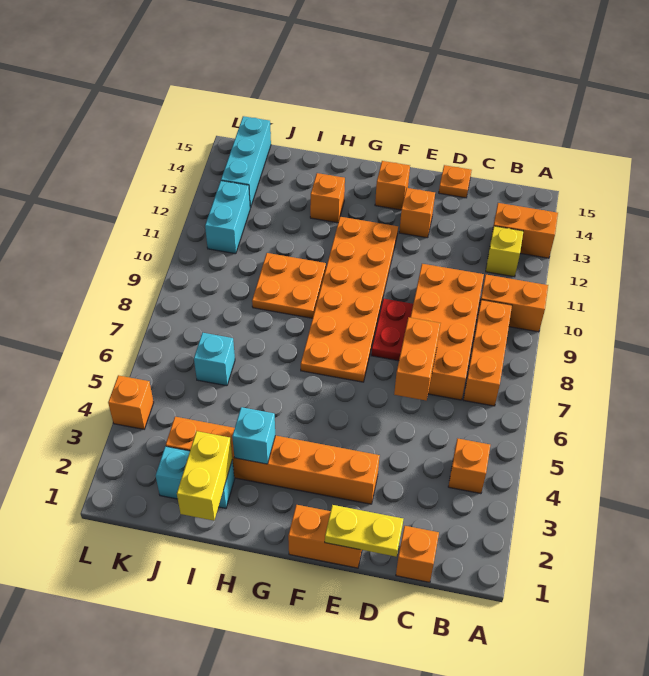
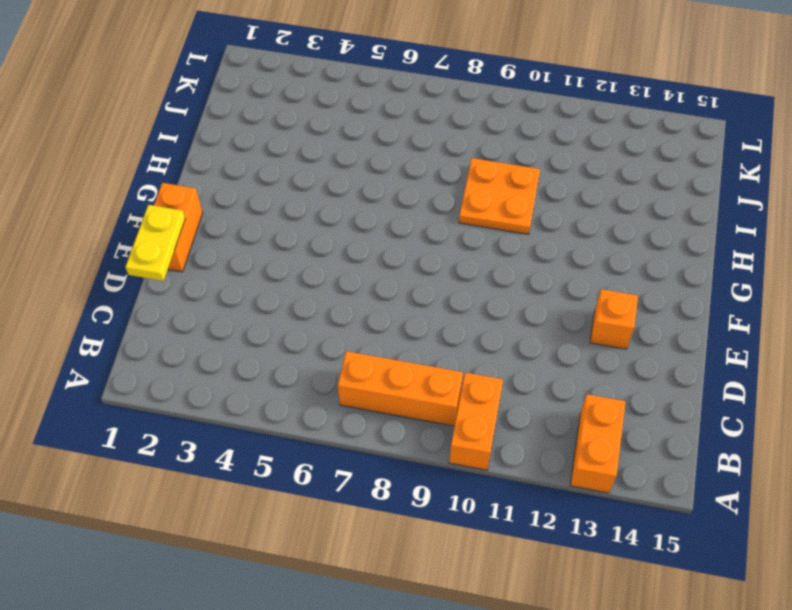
none -> orange 1x1 brick [448,438,490,494]
none -> yellow 1x1 brick [486,226,523,277]
none -> orange 1x1 brick [396,526,439,582]

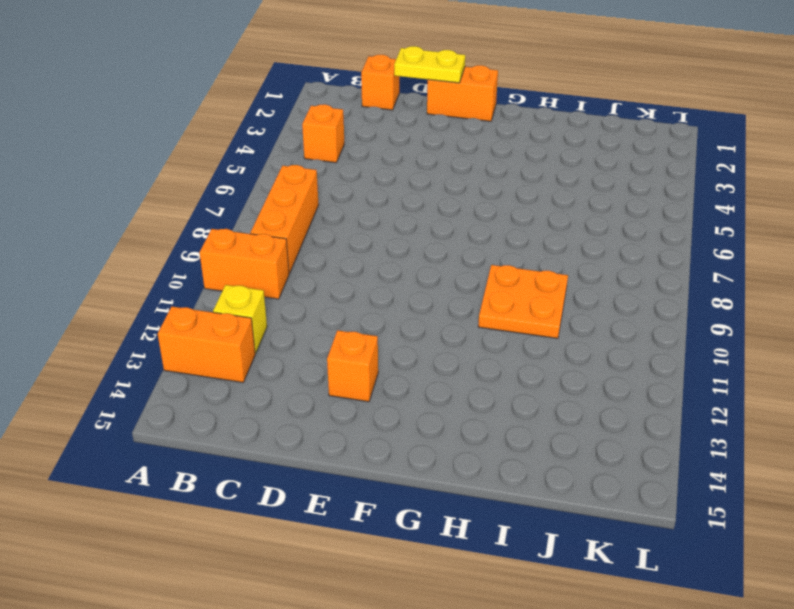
none -> orange 2x4 brick [410,264,484,400]
none -> orange 1x1 plate [439,165,472,198]
none -> orange 1x6 brick [166,417,380,504]

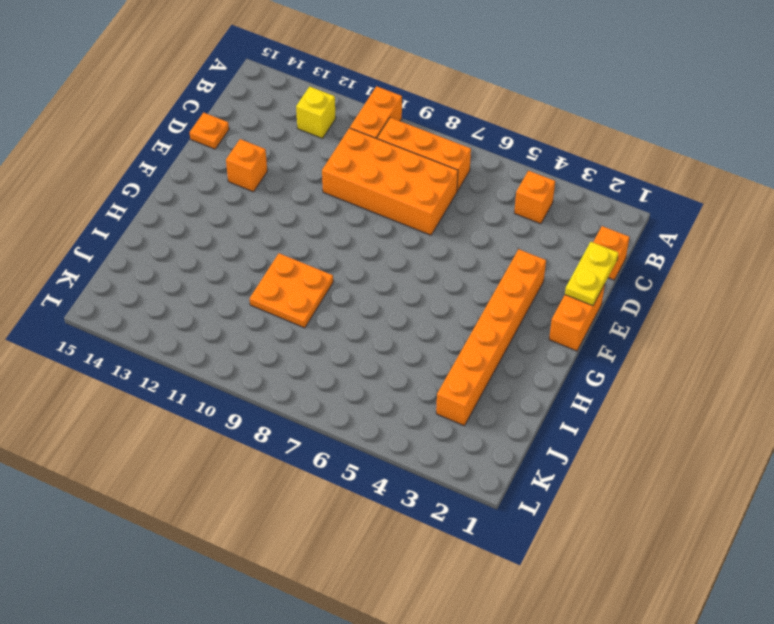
none -> orange 1x2 brick [491,203,558,258]
none -> red 1x2 plate [371,299,413,361]
none -> orange 2x6 plate [301,217,398,382]

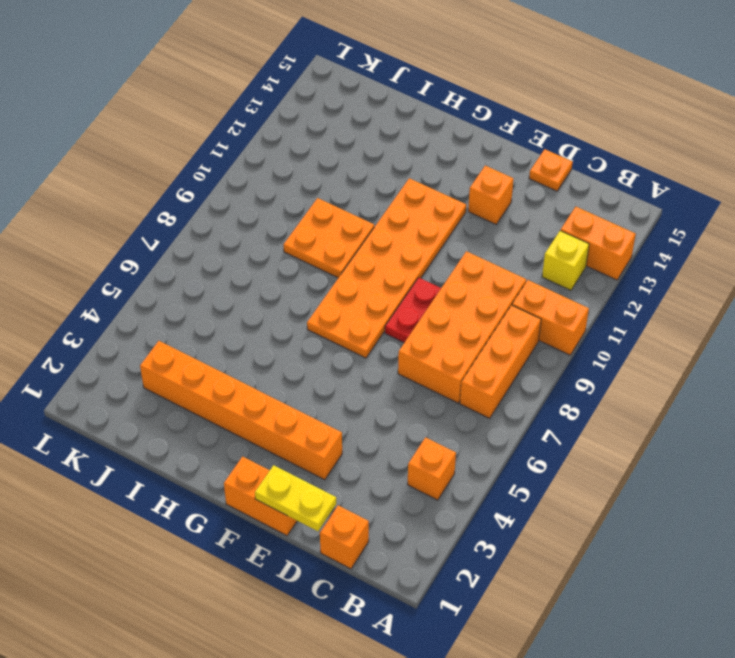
none -> orange 1x1 brick [375,161,410,210]
none -> orange 1x1 brick [310,173,345,223]
none -> cyan 1x2 brick [156,446,234,508]

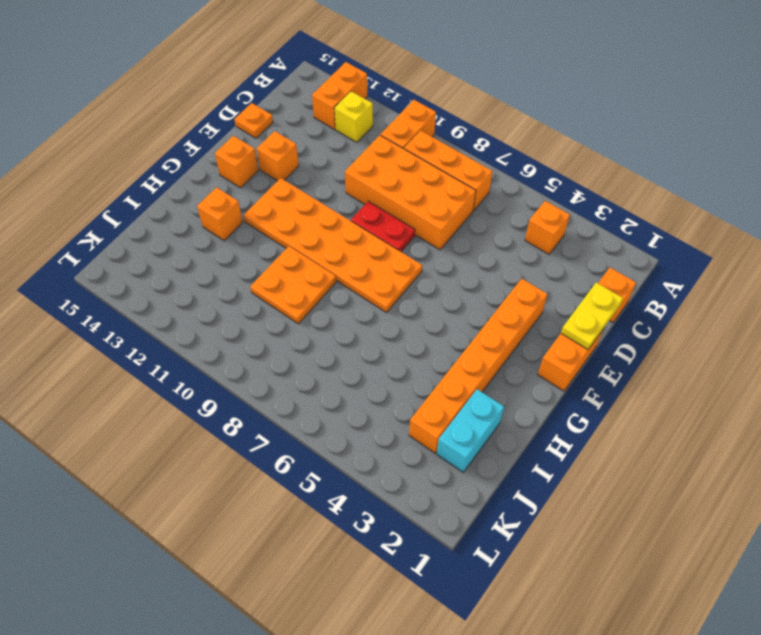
none -> cyan 1x1 brick [194,333,235,386]
none -> cyan 1x2 brick [205,181,250,254]
none -> cyan 1x3 brick [221,116,271,208]

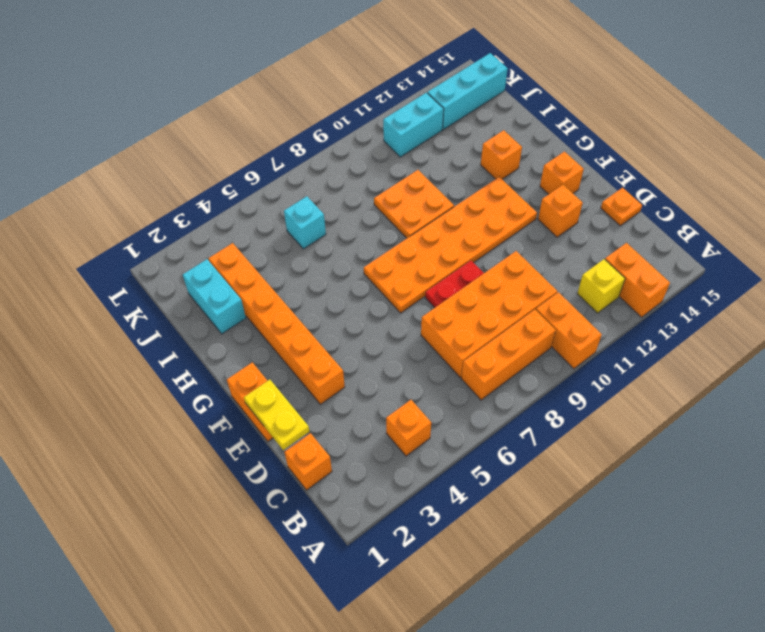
none -> orange 1x1 brick [108,375,154,429]
none -> orange 1x2 brick [394,317,440,400]
none -> cyan 1x1 brick [232,407,275,464]

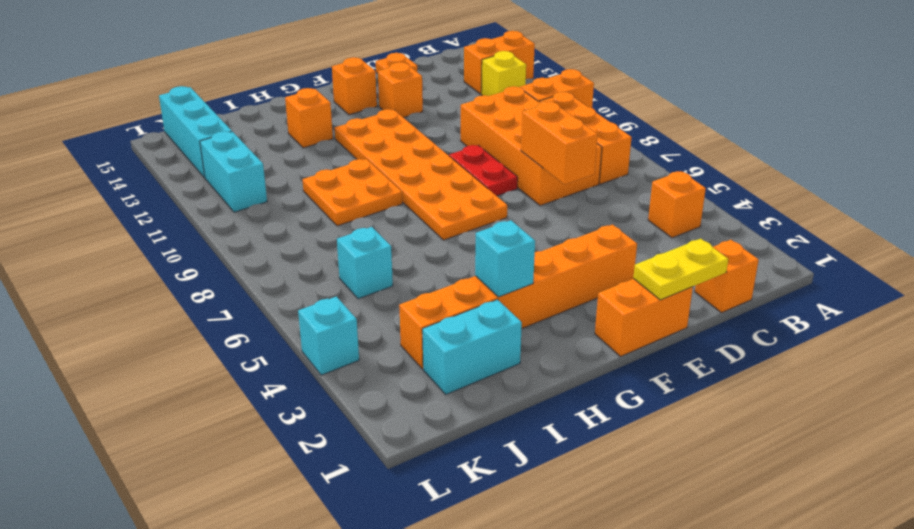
cyan 1x1 brick [298,297,359,375] -> orange 1x1 brick [108,375,154,429]
none -> yellow 1x2 brick [177,431,232,521]

